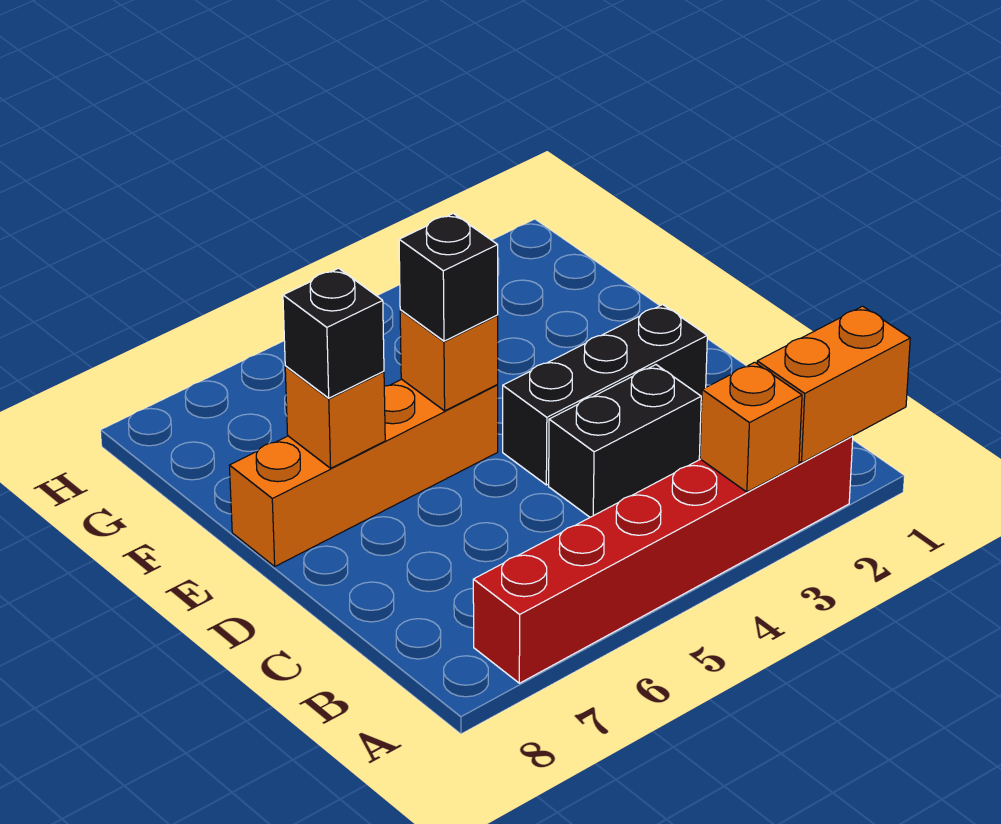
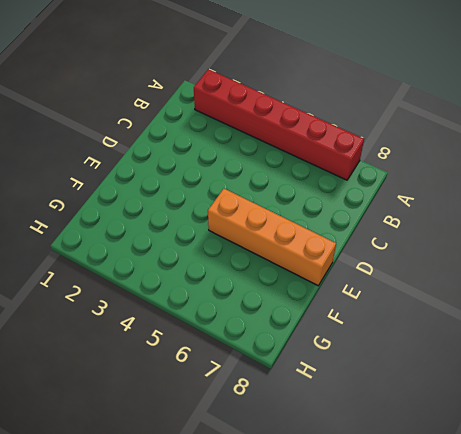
none -> black 1x2 brick [549,365,701,517]
none -> black 1x3 brick [503,305,707,485]

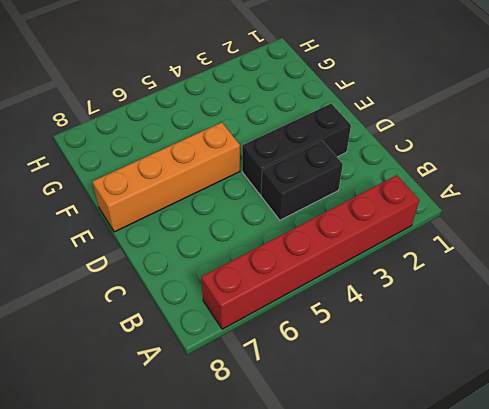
none -> orange 1x2 brick [757,306,910,463]
none -> orange 1x1 brick [700,362,802,492]

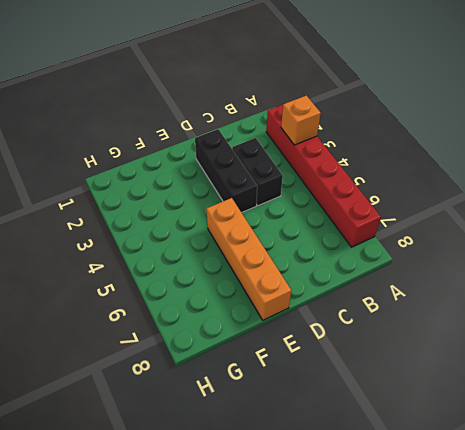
none -> orange 1x2 brick [757,306,910,463]
none -> orange 1x1 brick [400,310,498,411]

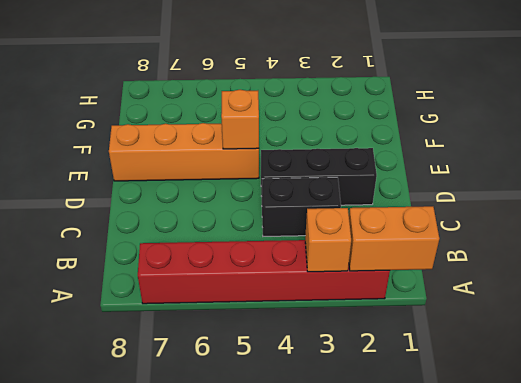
none -> orange 1x1 brick [285,367,385,468]
none -> black 1x1 brick [399,213,498,341]

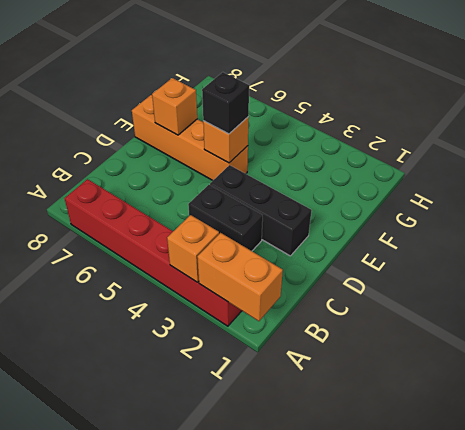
none -> black 1x1 brick [283,268,384,398]

